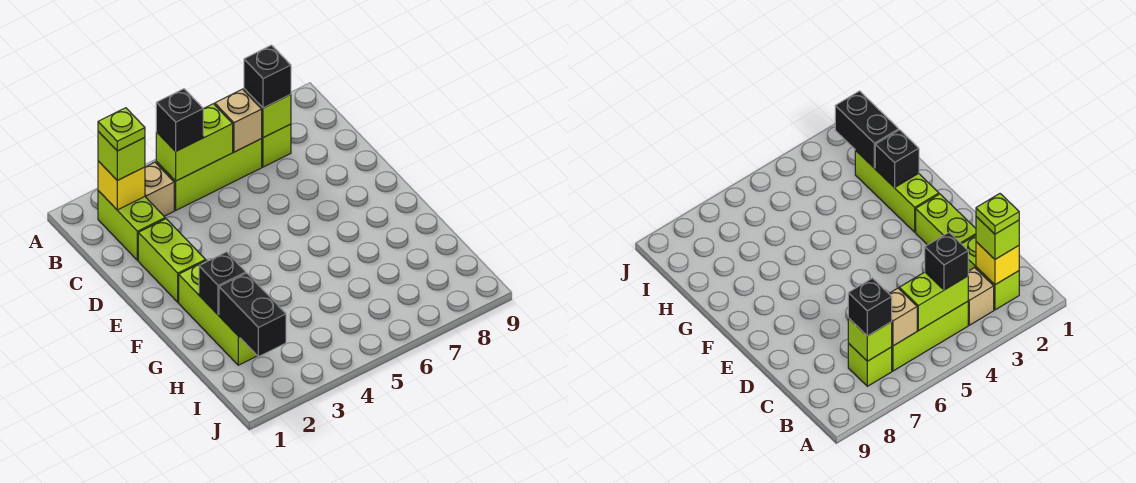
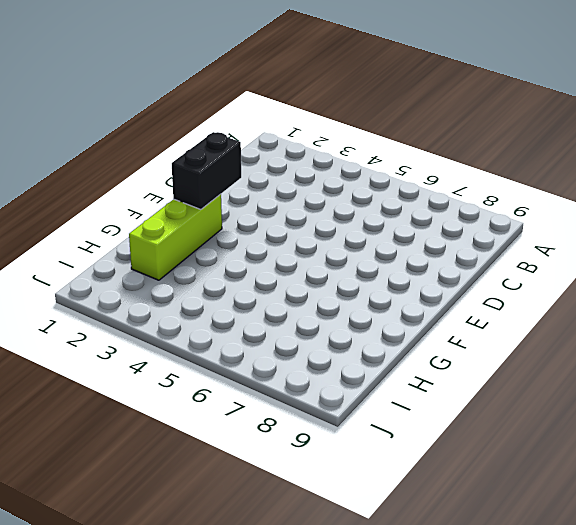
black 1x2 brick [172,132,241,209] -> black 1x2 brick moved to [219,273,286,357]
none -> lime 1x2 brick [98,191,165,260]
none -> tan 1x1 brick [145,162,174,216]
none -> lime 1x3 brick [156,139,262,210]

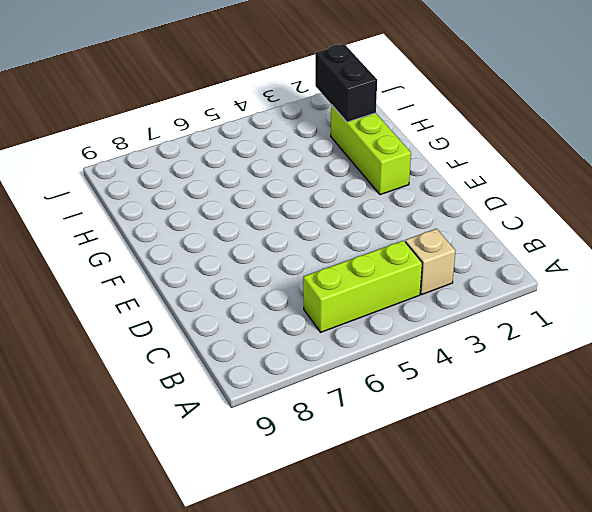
none -> lime 1x2 brick [98,191,165,260]
none -> lime 1x1 brick [261,124,291,167]
none -> lime 1x2 brick [138,219,206,302]

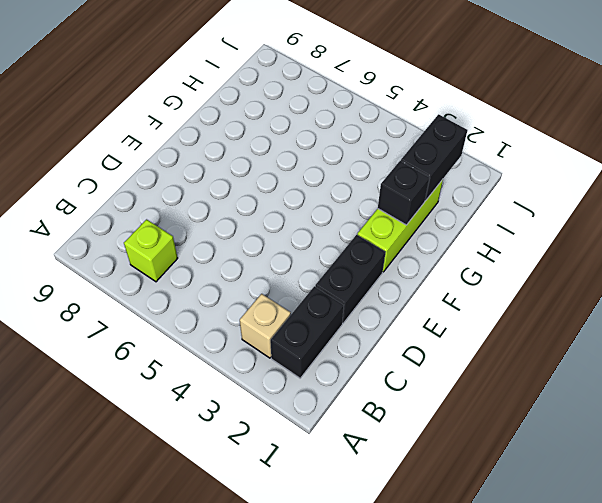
black 1x2 brick [270,286,344,378] -> lime 1x2 brick [98,191,165,260]
black 1x2 brick [315,235,386,323] -> lime 1x2 brick [138,219,206,302]
none -> lime 1x3 brick [156,139,262,210]
none -> yellow 1x1 brick [98,161,145,210]
none -> lime 1x2 brick [156,104,233,181]

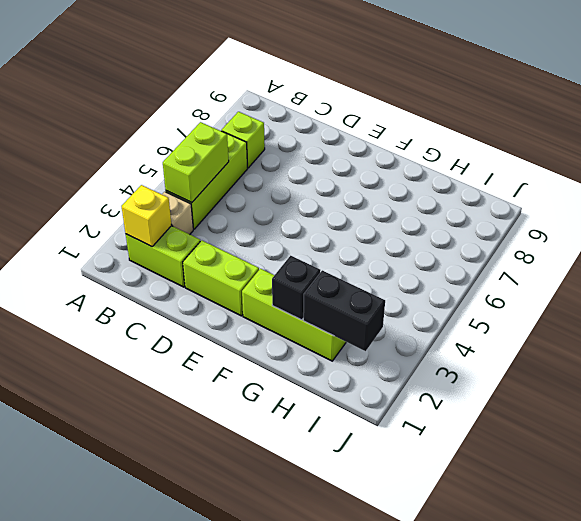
none -> tan 1x1 brick [215,89,262,152]
none -> lime 1x1 brick [244,89,291,138]
none -> lime 1x1 brick [98,132,145,180]

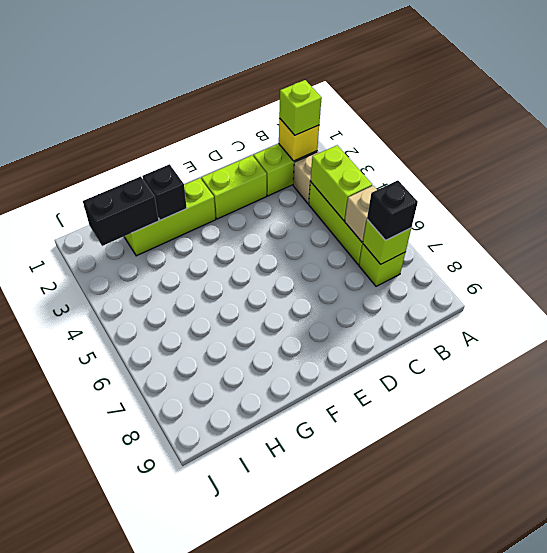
none -> black 1x1 brick [156,89,203,151]
none -> lime 1x1 plate [98,108,145,151]

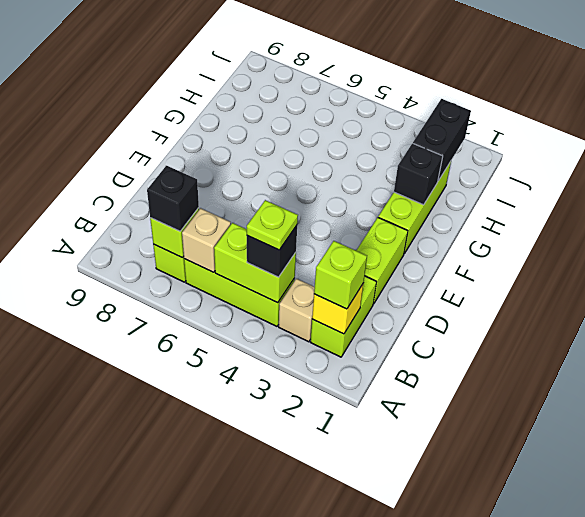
lime 1x1 plate [247,200,298,250] -> lime 1x1 plate moved to [98,108,145,151]

